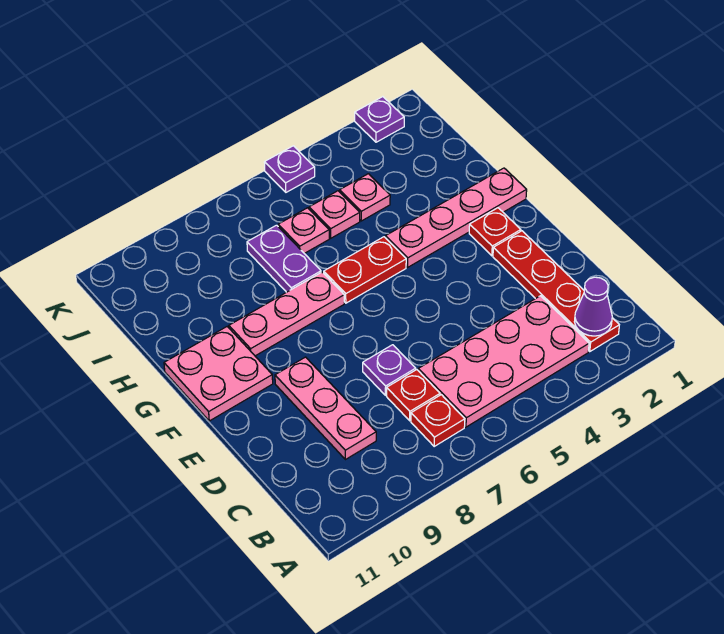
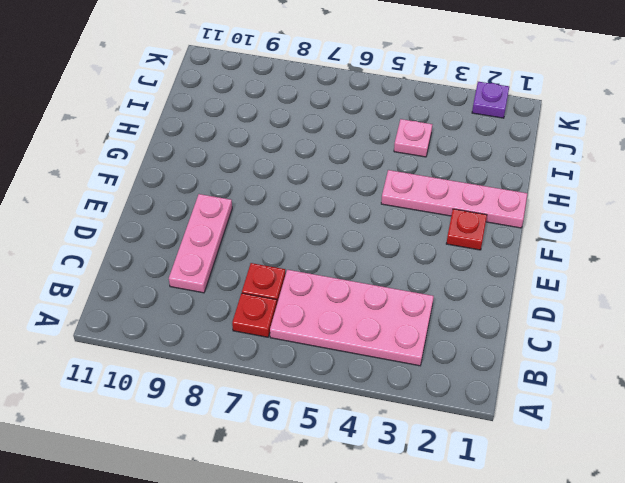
none -> red 1x4 plate [493,231,619,352]
none -> purple 1x1 plate [363,345,416,395]
none -> pink 2x2 plate [164,327,273,421]

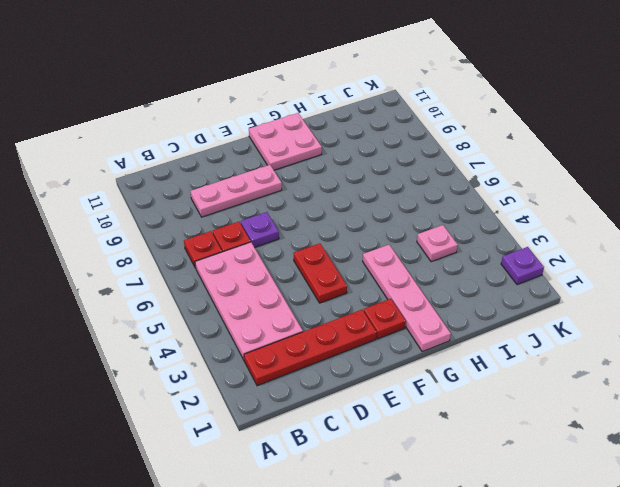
red 1x2 plate [293,243,347,303] -> red 1x2 plate moved to [324,237,406,303]
none -> pink 1x3 plate [229,272,344,356]
none -> purple 1x2 plate [247,225,321,292]
none -> pink 1x1 plate [309,191,360,238]

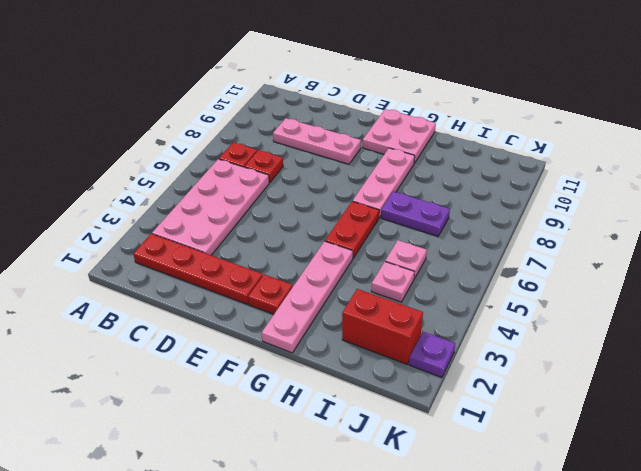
red 1x2 brick [342,289,423,364] -> none
none -> purple 1x1 plate [363,345,416,395]
none -> pink 1x1 plate [278,208,329,253]
none -> purple 1x1 plate [264,146,315,192]

